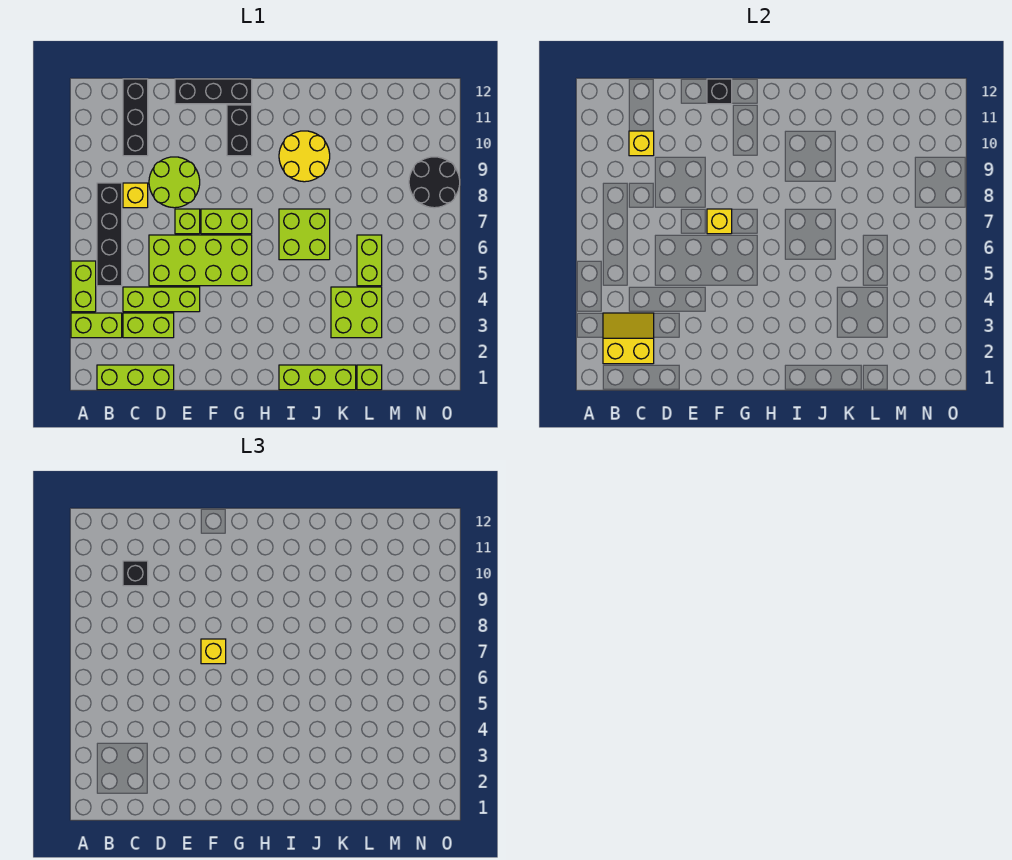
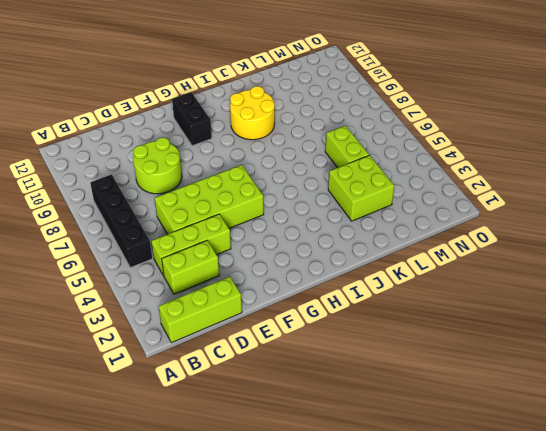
none -> lime 1x2 brick [71,313,122,338]
none -> lime 1x2 brick [71,261,96,312]
none -> yellow 1x1 brick [123,183,148,208]

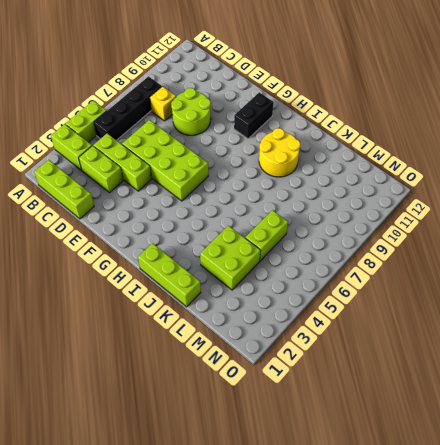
none -> black 1x3 brick [123,79,148,156]
none -> lime 1x1 brick [175,209,200,234]
none -> black 1x3 brick [175,79,252,104]

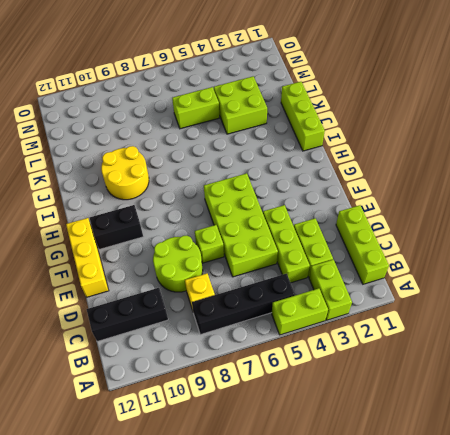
yellow 1x3 brick [66,218,109,297] -> black 1x3 brick [175,79,252,104]
none -> lime 1x2 brick [201,209,252,234]
none -> lime 2x2 brick [279,209,330,260]
none -> lime 1x1 brick [357,365,382,390]

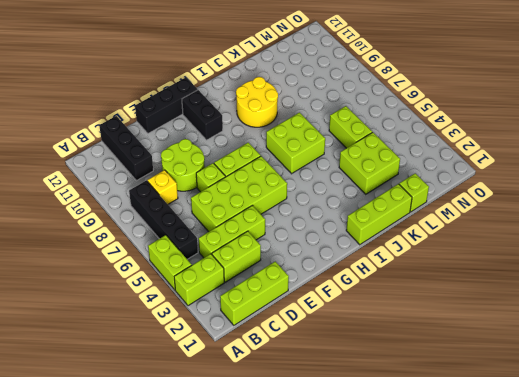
none -> black 2x2 round brick [409,157,460,208]
none -> yellow 2x2 slope [603,313,654,364]
none -> yellow 1x1 brick [629,131,654,156]

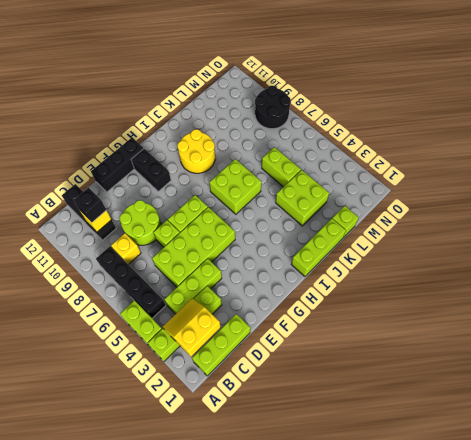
none -> yellow 1x1 brick [707,209,732,234]
none -> black 1x1 brick [707,79,732,104]
none -> yellow 1x1 brick [201,639,226,664]

